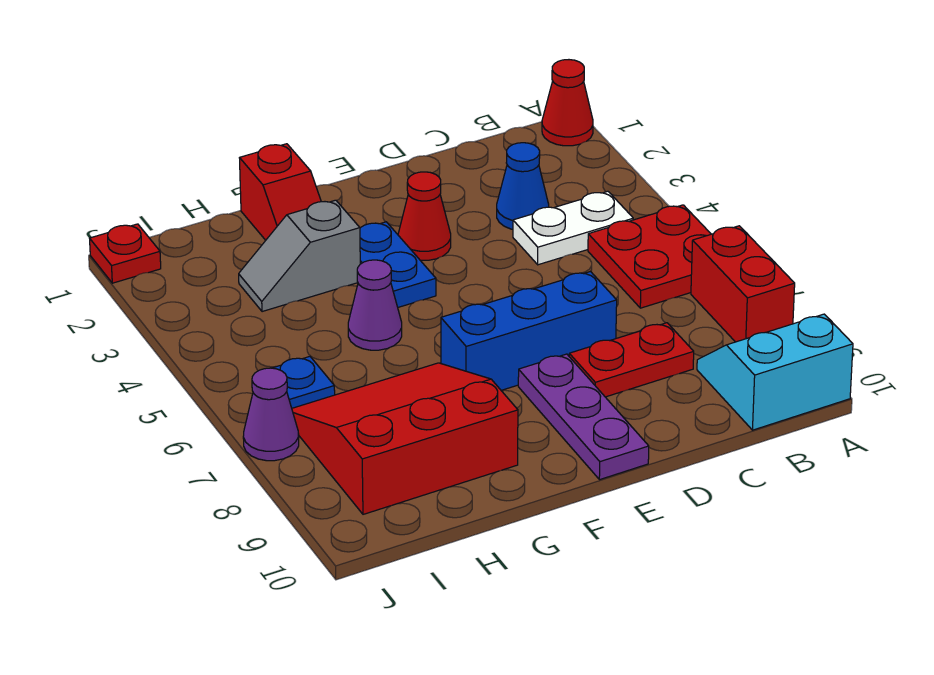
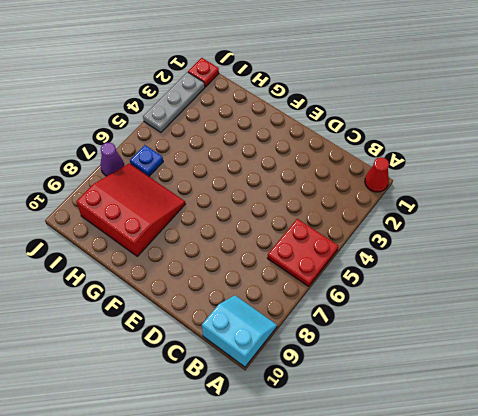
grey 1x3 plate [143,72,205,132] -> none
none -> red 1x2 brick [691,226,795,342]
none -> white 1x2 plate [513,191,633,265]
none -> blue 1x1 cone [497,143,549,229]

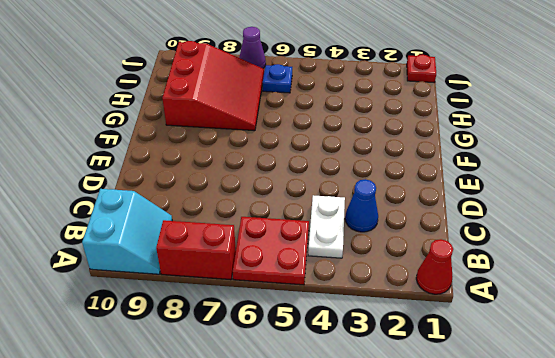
none -> red 1x2 plate [569,323,694,397]
none -> blue 1x3 brick [441,272,617,390]
none -> red 1x1 cone [398,172,451,260]

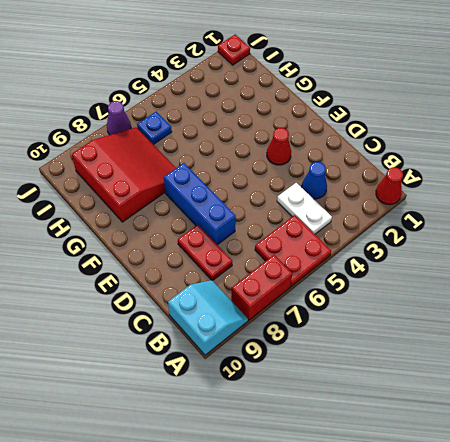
none -> purple 1x3 plate [518,354,649,480]
none -> blue 1x2 plate [360,222,436,307]
none -> red 1x2 slope [240,144,321,240]

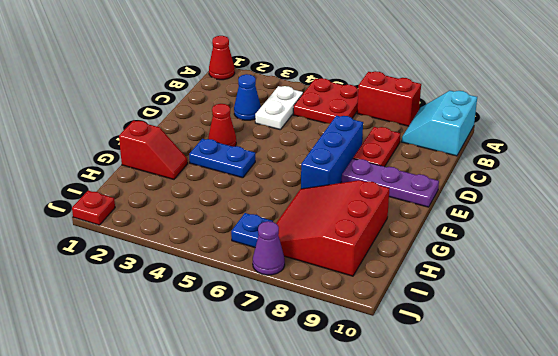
none -> grey 1x2 slope [239,200,360,312]
none -> purple 1x1 cone [348,260,402,350]

